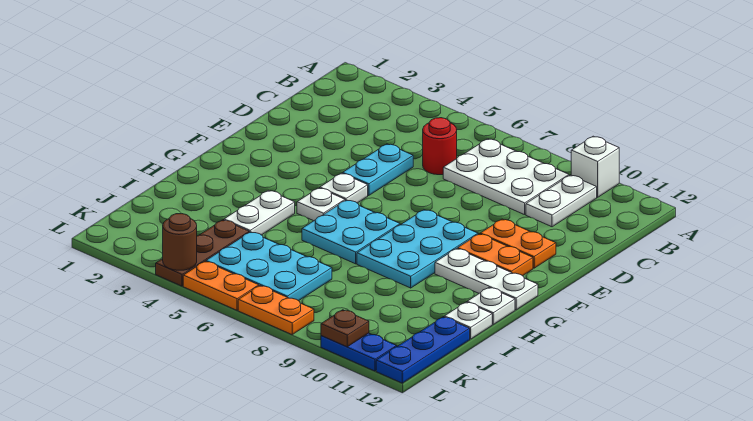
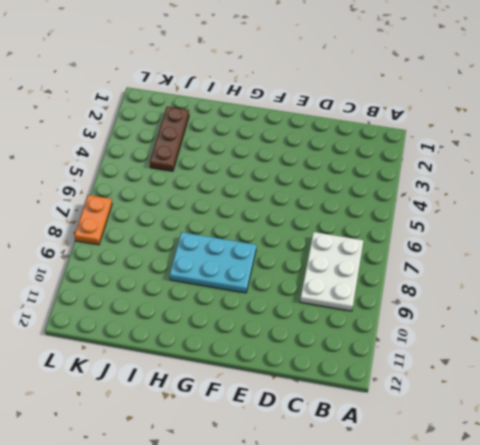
brown 1x3 plate [150,107,189,171] -> brown 1x3 plate turned to [156,220,249,286]
none -> white 1x1 brick [571,136,619,197]
none -> white 1x2 plate [526,175,597,227]
none -> red 1x1 round brick [423,118,457,175]

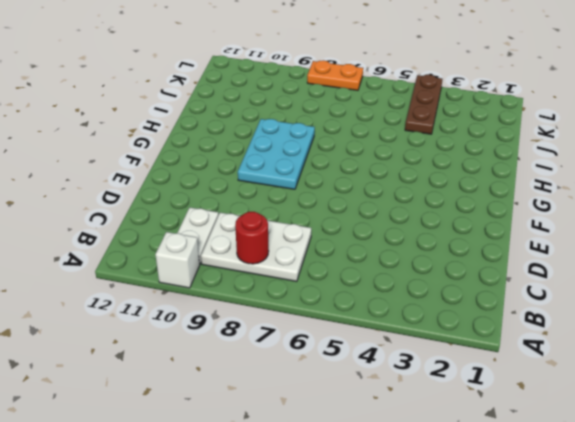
red 1x1 round brick [235,212,269,264] -> red 1x1 round brick moved to [423,118,457,175]
none -> cyan 1x2 plate [343,144,413,196]
none -> orange 1x2 plate [480,219,556,268]
none -> white 1x1 plate [320,173,368,203]

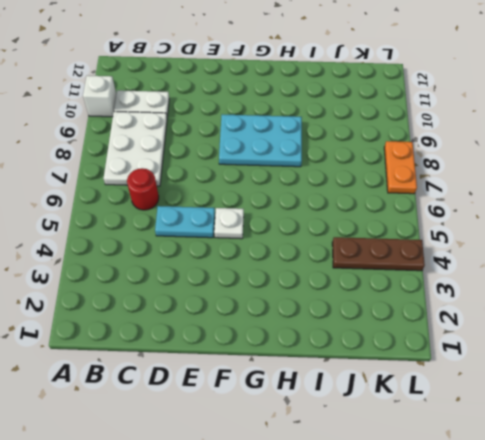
none -> orange 1x2 plate [480,219,556,268]
none -> orange 1x2 plate [458,234,533,276]
none -> white 1x1 plate [297,188,345,221]

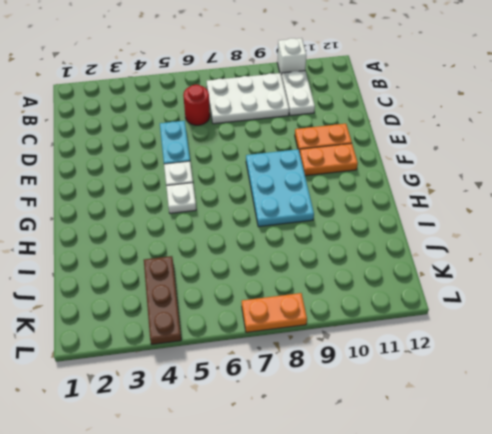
none -> cyan 2x2 plate [302,200,400,264]
none -> white 1x3 plate [435,249,538,310]
none -> white 1x2 plate [224,190,295,235]

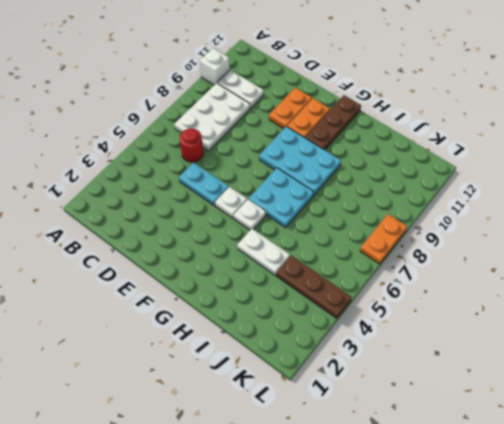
brown 1x3 plate [305,95,361,150] -> white 1x3 plate [435,249,538,310]
none -> white 1x1 plate [467,288,515,324]
none -> white 1x1 plate [444,302,492,339]
none -> cyan 2x3 plate [206,232,332,301]

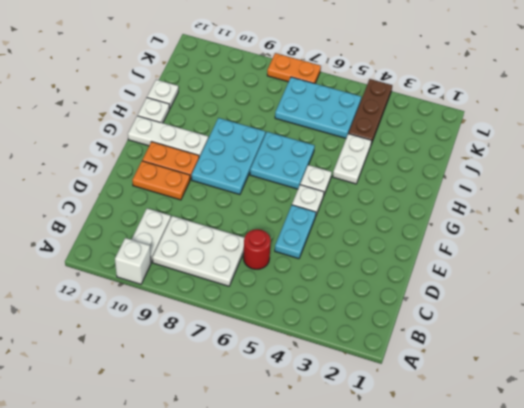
none -> blue 1x3 plate [376,317,470,383]
none -> orange 1x2 plate [183,261,259,310]
none -> blue 1x2 plate [321,333,397,371]

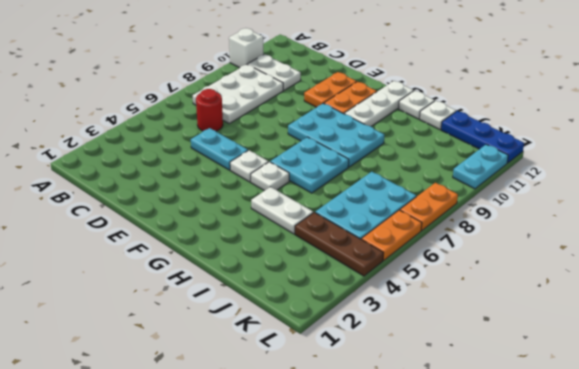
cyan 1x2 plate [453,144,508,189] -> blue 1x2 plate [321,333,397,371]
none -> brown 1x1 round brick [163,213,197,270]
none -> brown 1x1 plate [321,310,369,347]

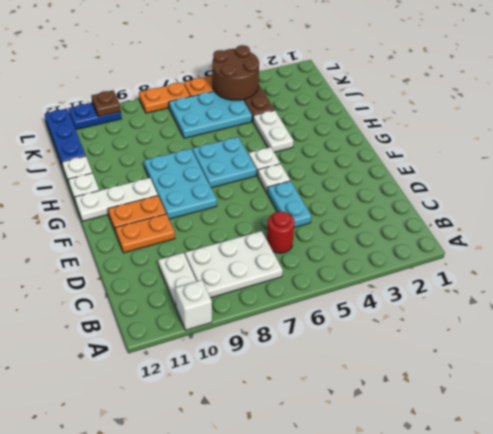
brown 2x2 round brick [212,45,259,100] -> brown 1x1 round brick [163,213,197,270]

